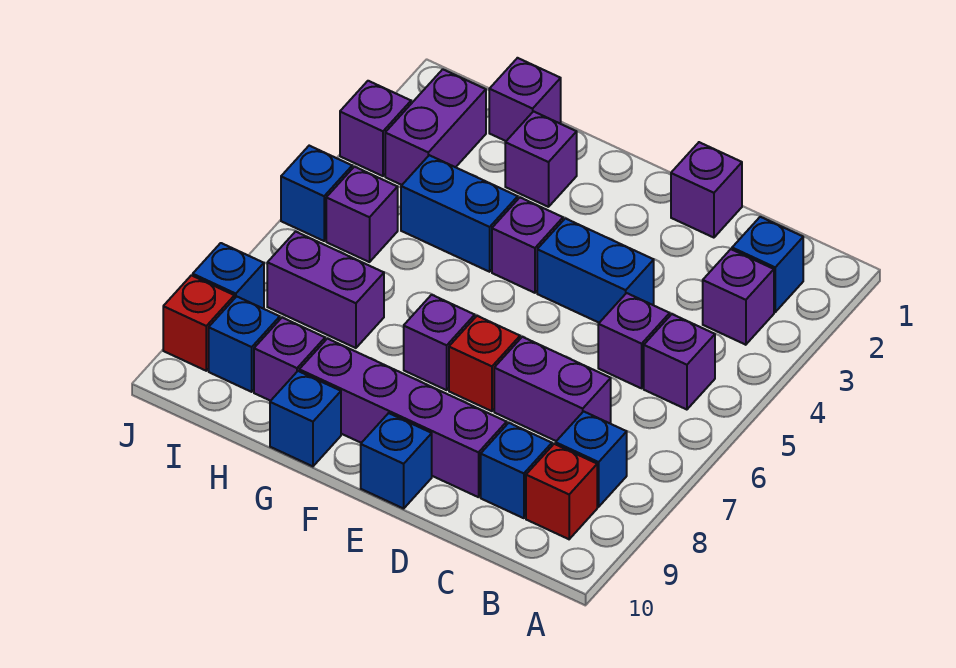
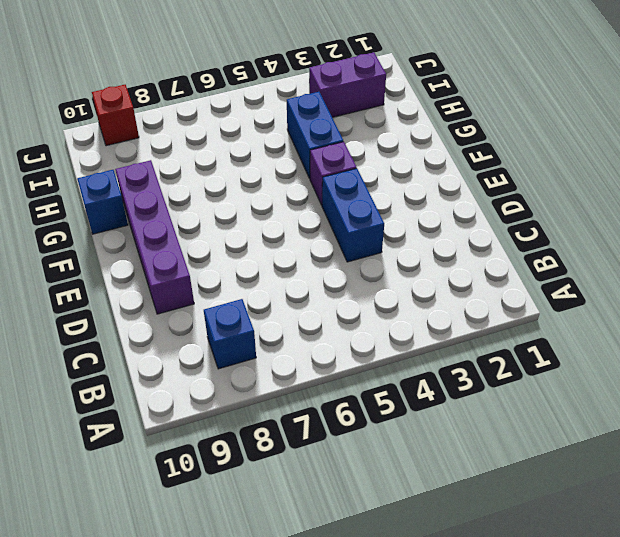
none -> blue 1x1 brick [732,217,803,312]
none -> purple 1x1 brick [703,249,774,345]
none -> purple 1x1 brick [644,314,715,410]

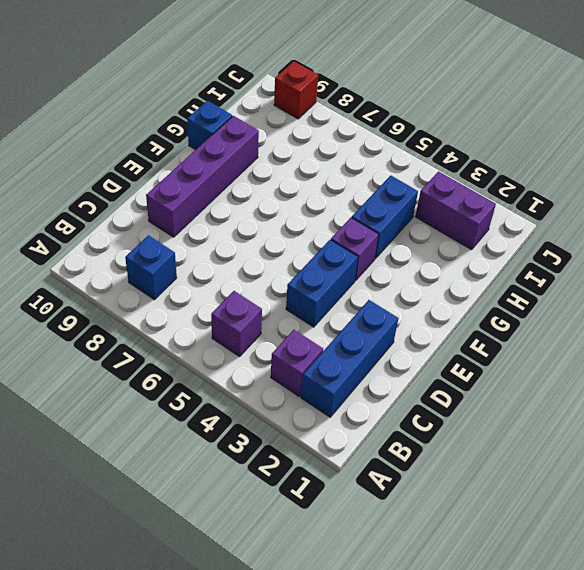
blue 1x3 brick [301,300,398,417] -> blue 1x1 brick [732,217,803,312]
none -> red 1x1 brick [526,444,597,539]
none -> purple 1x1 brick [598,293,670,388]
none -> purple 1x2 brick [494,337,611,441]

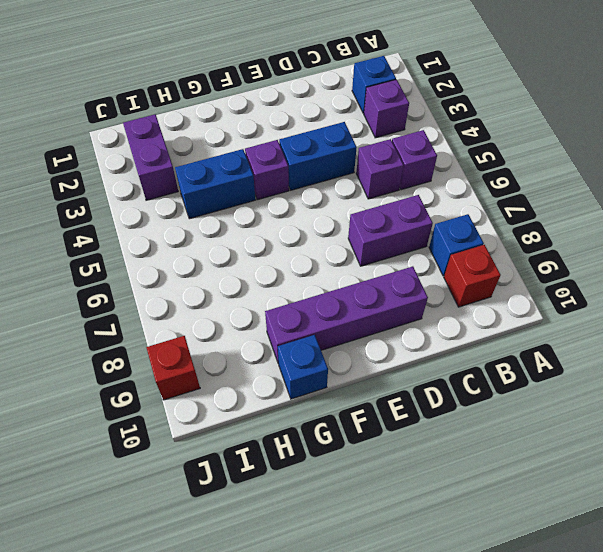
none -> blue 1x1 brick [481,423,552,518]
none -> purple 1x1 brick [671,142,742,238]
none -> red 1x1 brick [449,316,520,411]

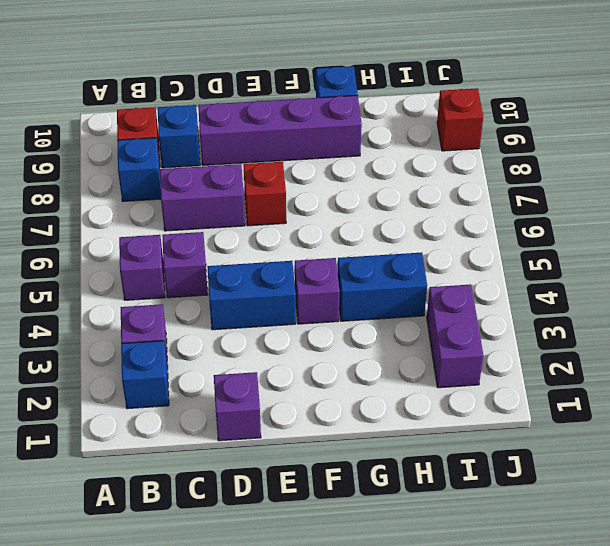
none -> blue 1x1 brick [361,413,432,509]
none -> purple 1x1 brick [404,295,475,390]
none -> purple 1x1 brick [505,111,577,207]

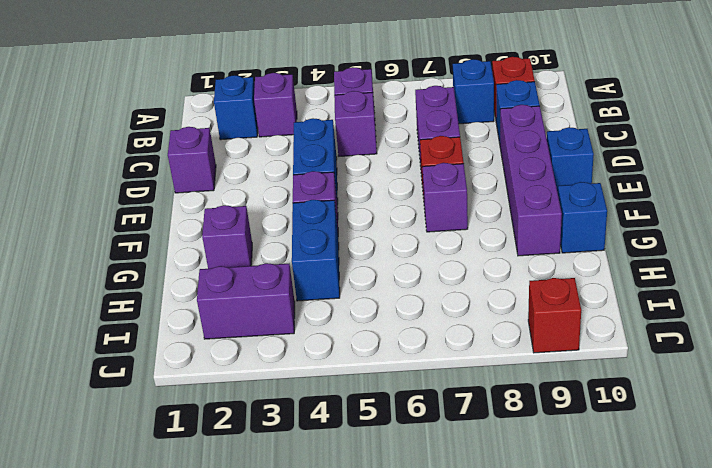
none -> purple 1x1 brick [489,58,561,141]
none -> purple 1x2 brick [267,232,384,348]
none -> purple 1x1 brick [254,318,325,401]

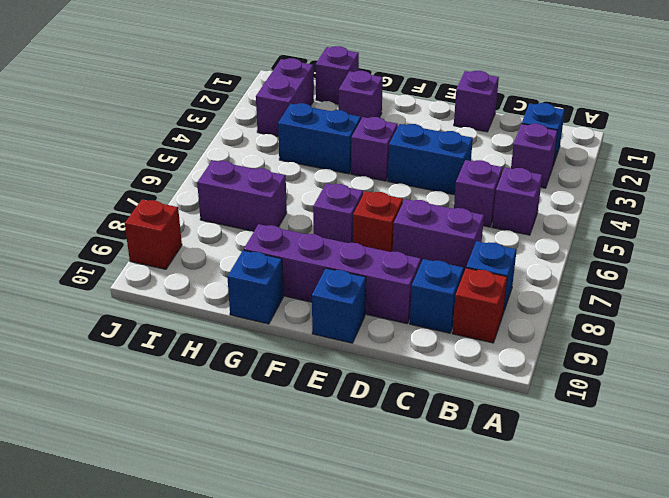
none -> purple 1x1 brick [254,318,325,401]
none -> purple 1x1 brick [326,167,398,262]
none -> blue 1x1 brick [209,296,280,392]

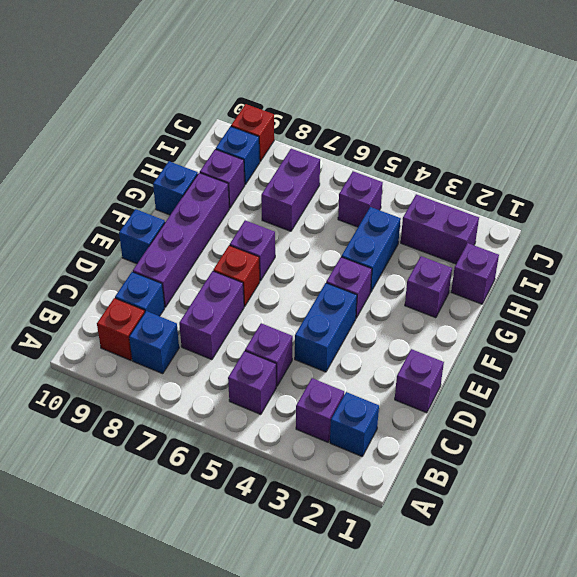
none -> purple 1x1 brick [340,81,411,176]
none -> blue 1x1 brick [281,146,352,241]
none -> blue 1x1 brick [193,243,264,308]

